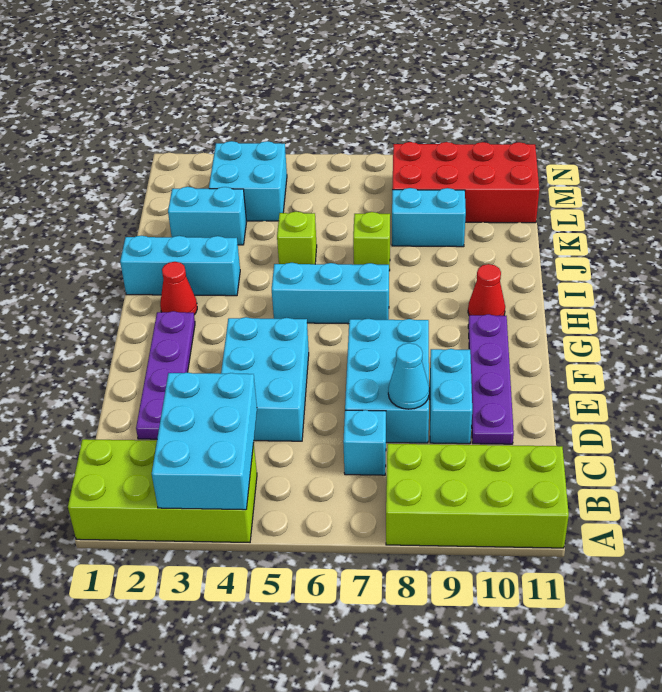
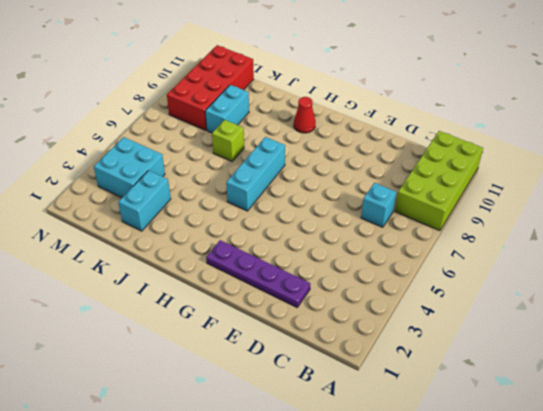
none -> lime 2x4 brick [68,439,257,542]
none -> cyan 2x3 brick [221,317,309,441]
none -> cyan 2x3 brick [345,319,429,443]

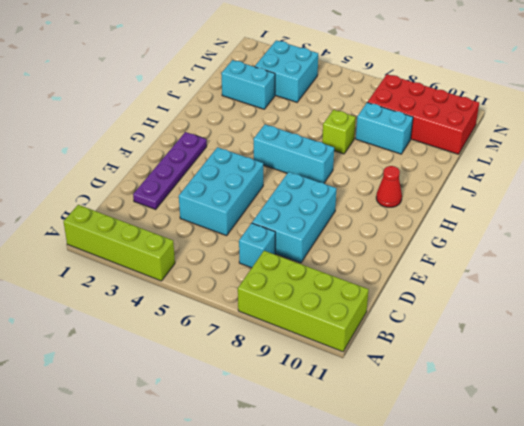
lime 1x4 brick [63,205,175,281] -> lime 2x4 brick [68,439,257,542]
none -> cyan 1x2 brick [430,349,472,444]
none -> purple 1x4 plate [468,314,514,444]
none -> red 1x1 cone [160,262,197,315]

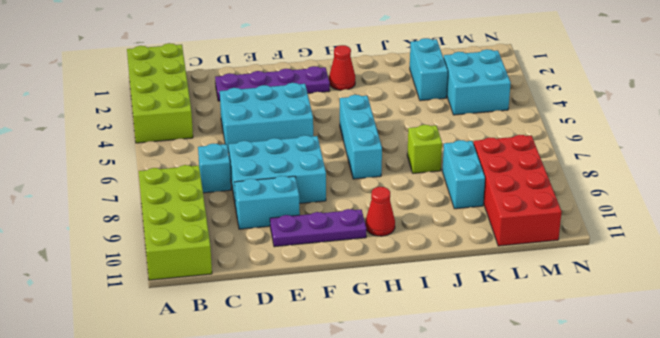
purple 1x3 plate [270,209,367,247] -> purple 1x4 plate [468,314,514,444]
none -> cyan 1x3 brick [120,236,240,296]
none -> lime 1x1 brick [277,212,317,264]
none -> cyan 2x3 brick [152,372,257,510]

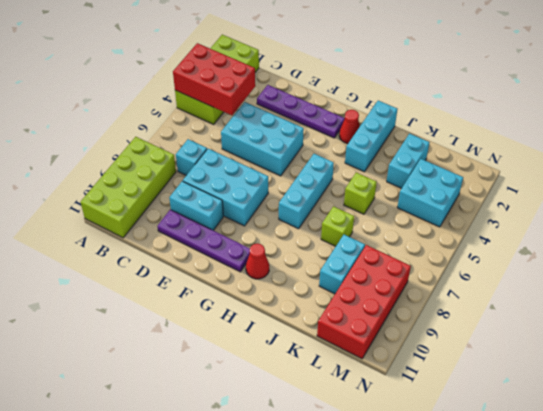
red 2x3 brick [173,43,255,115] -> cyan 2x3 brick [152,372,257,510]
none -> cyan 1x1 cone [388,343,429,409]

